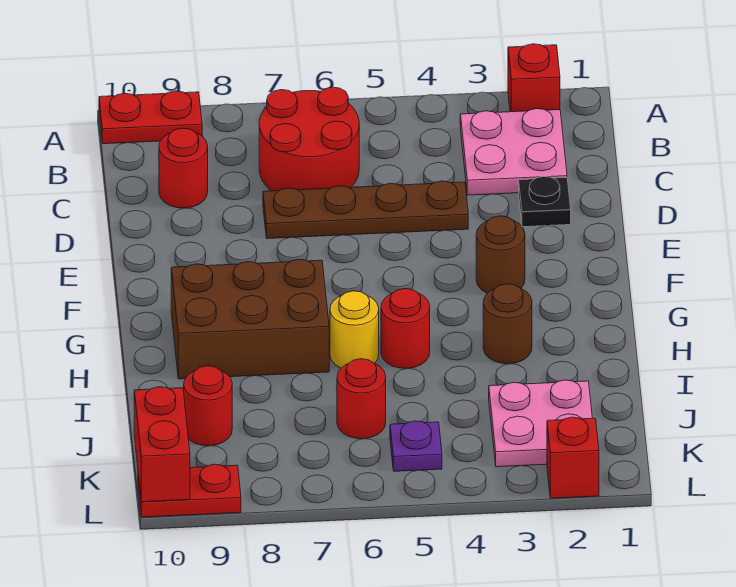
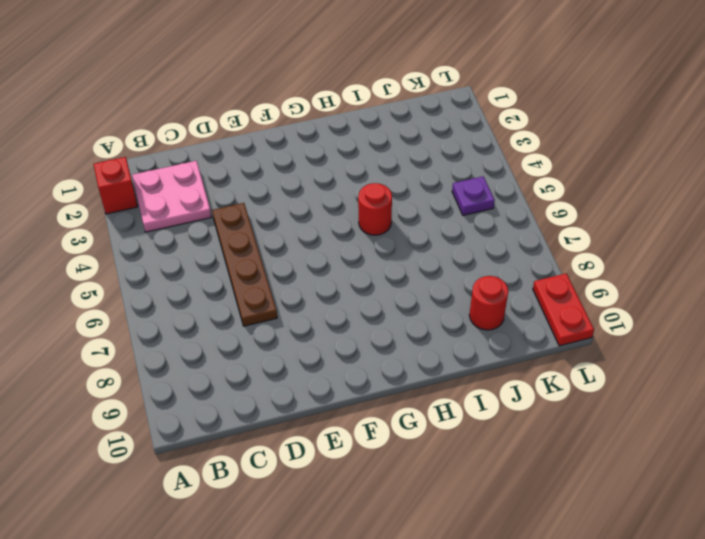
none -> red 1x2 plate [99,91,202,144]
none -> red 2x2 round brick [259,87,359,191]
none -> red 1x1 round brick [159,128,208,208]

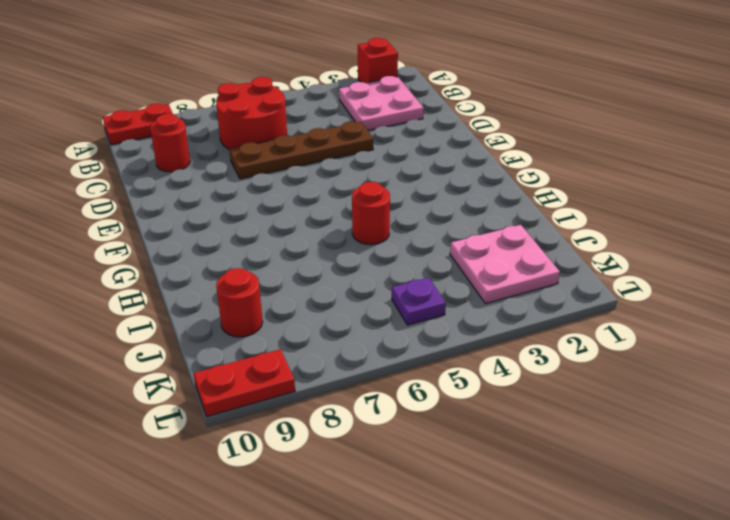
none -> black 1x1 plate [519,176,571,227]
none -> brown 1x1 round brick [476,216,525,293]
none -> brown 2x3 brick [171,259,329,379]

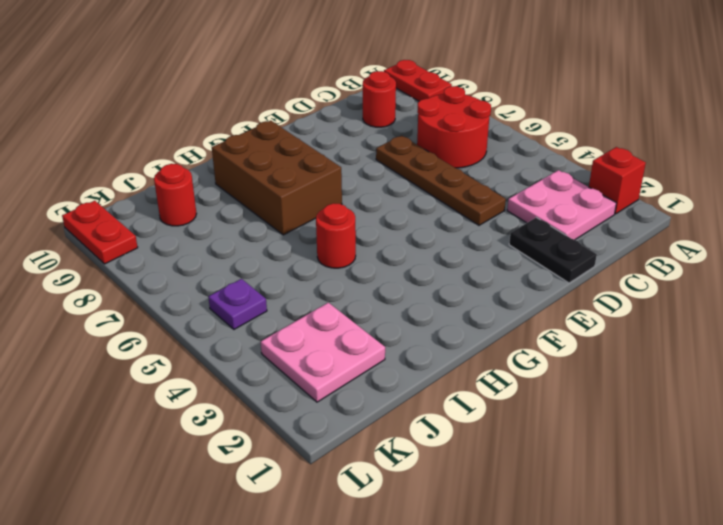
black 1x2 plate [509,217,597,283] -> black 1x1 plate [519,176,571,227]
none -> brown 1x1 round brick [476,216,525,293]
none -> brown 1x1 round brick [483,284,532,364]
none -> yellow 1x1 round brick [330,291,379,368]

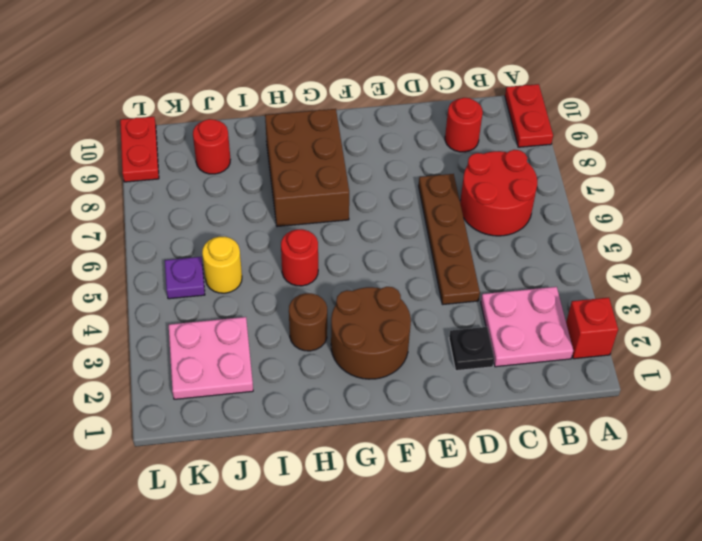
brown 2x2 round brick [331,287,411,379] -> brown 1x1 round brick [476,216,525,293]
yellow 1x1 round brick [202,237,242,293] -> yellow 1x1 round brick moved to [330,291,379,368]
none -> red 1x1 round brick [337,359,386,439]
none -> red 1x1 brick [547,417,599,498]
none -> red 1x2 brick [134,387,190,502]

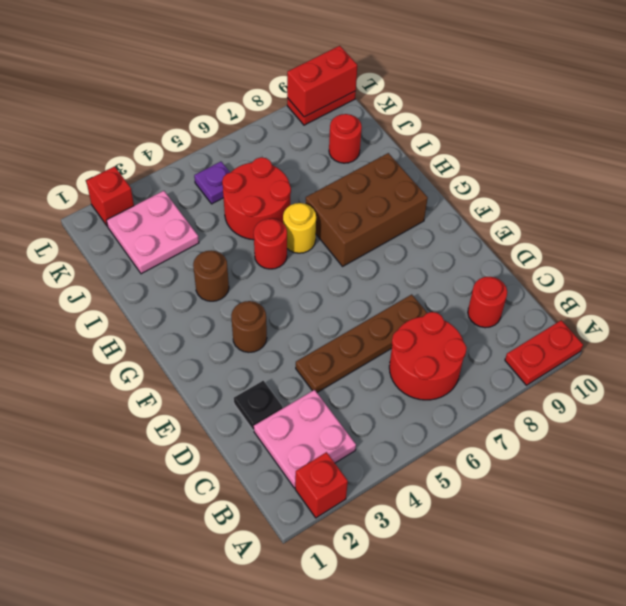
red 2x2 round brick [222,157,291,240] -> red 1x1 round brick [337,359,386,439]
red 1x2 brick [287,46,357,117] -> red 1x2 brick turned to [134,387,190,502]

